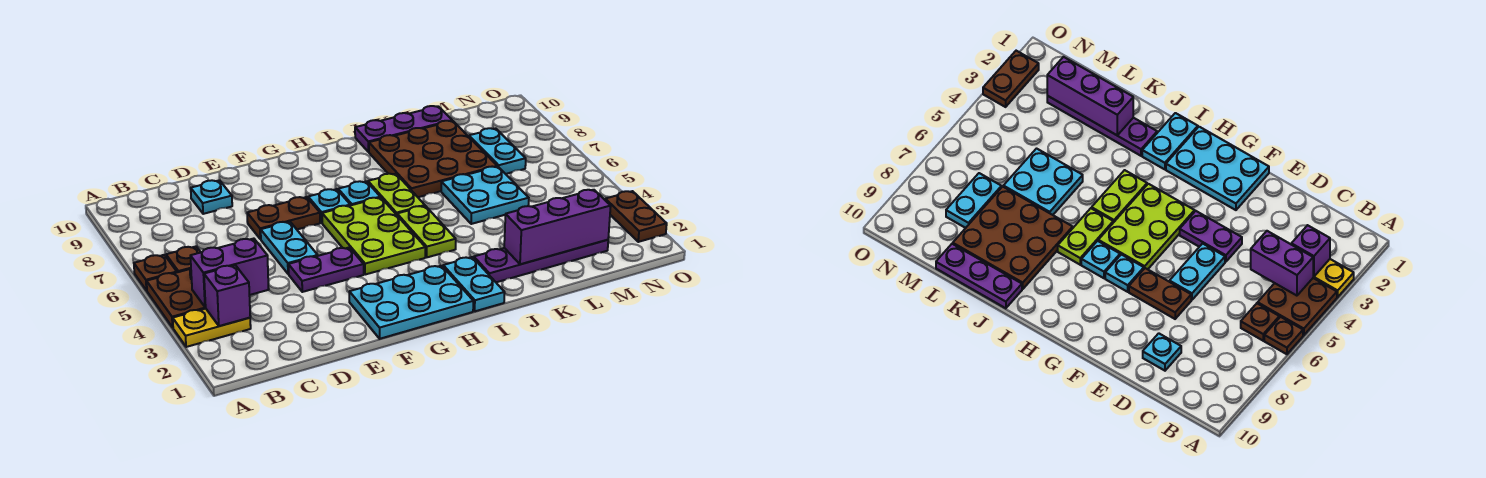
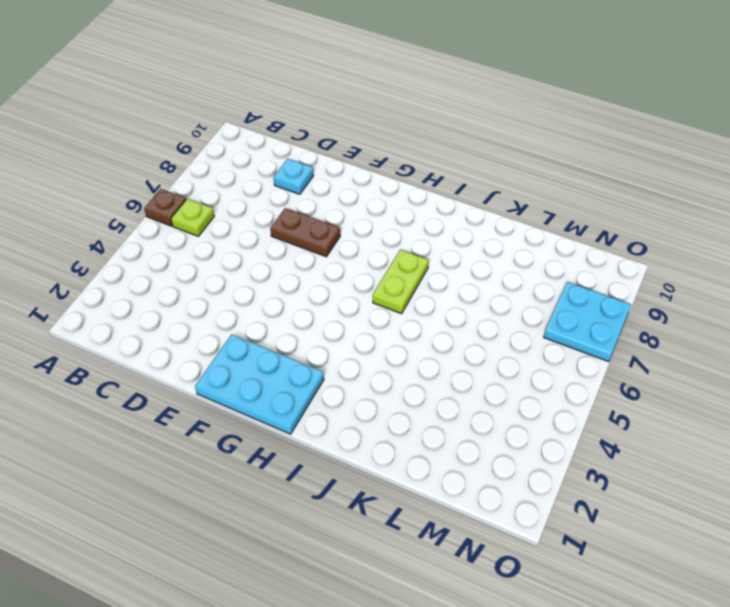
lime 1x1 plate [171,199,214,236] -> brown 1x1 plate [166,247,201,272]
cyan 2x2 plate [544,282,631,362] -> cyan 2x2 plate moved to [441,167,529,224]
none -> yellow 1x2 plate [173,309,251,347]
none -> brown 2x2 plate [147,269,206,328]
none -> purple 1x2 plate [288,247,364,292]

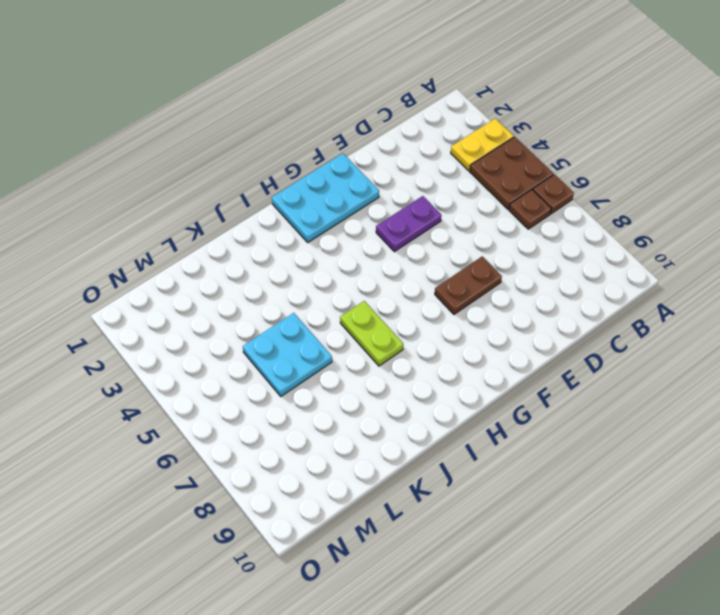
none -> cyan 1x1 plate [191,180,232,214]
none -> cyan 1x2 plate [261,222,318,274]
none -> lime 2x3 plate [322,197,425,275]

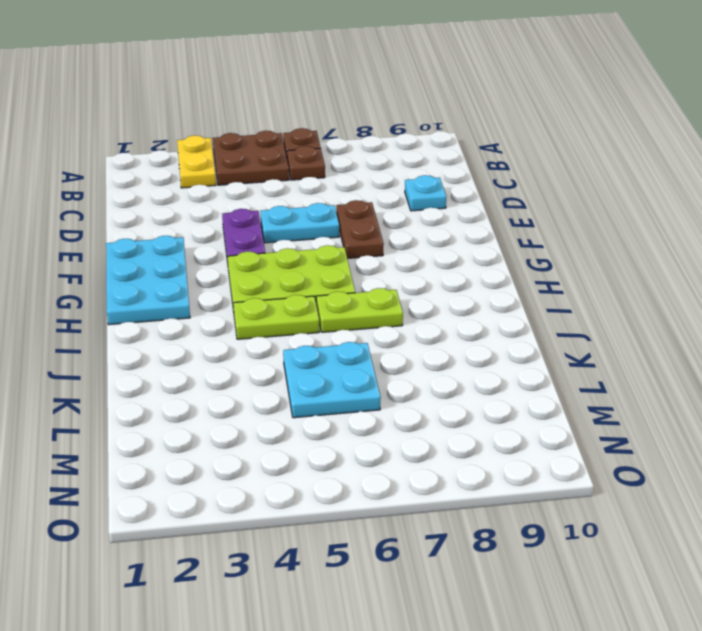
none -> cyan 1x1 plate [308,189,350,223]
none -> cyan 1x1 plate [338,181,380,205]
none -> cyan 1x2 plate [443,257,505,311]

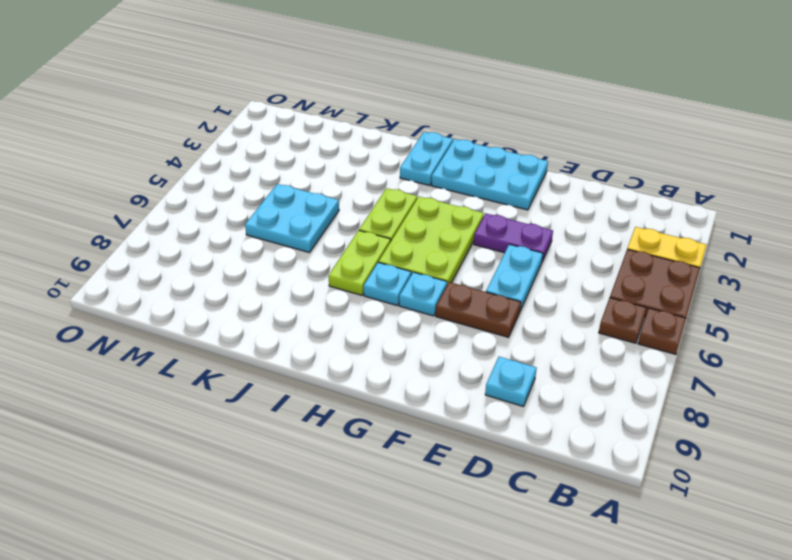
none -> purple 1x4 plate [474,240,608,282]
none -> brown 3x3 plate [369,121,497,197]
none -> purple 1x3 plate [355,106,452,152]

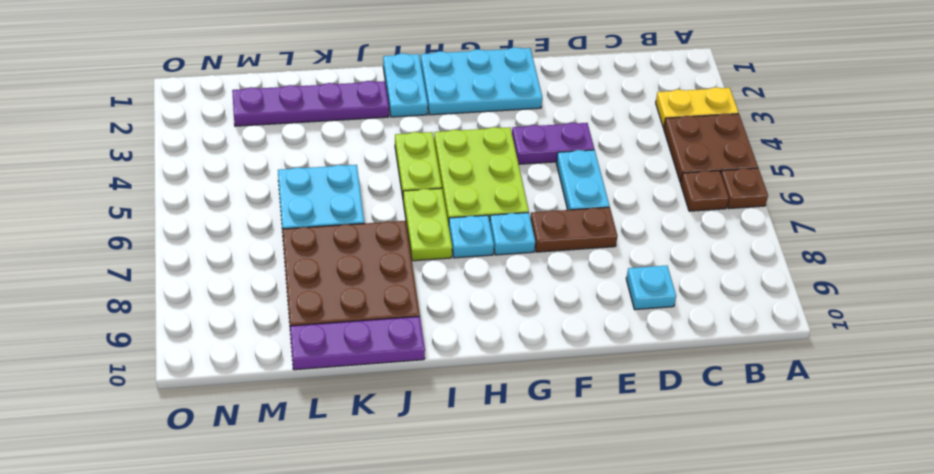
none -> cyan 1x2 plate [469,128,526,174]
none -> brown 1x2 plate [605,191,667,242]
none -> purple 1x1 brick [204,265,250,326]

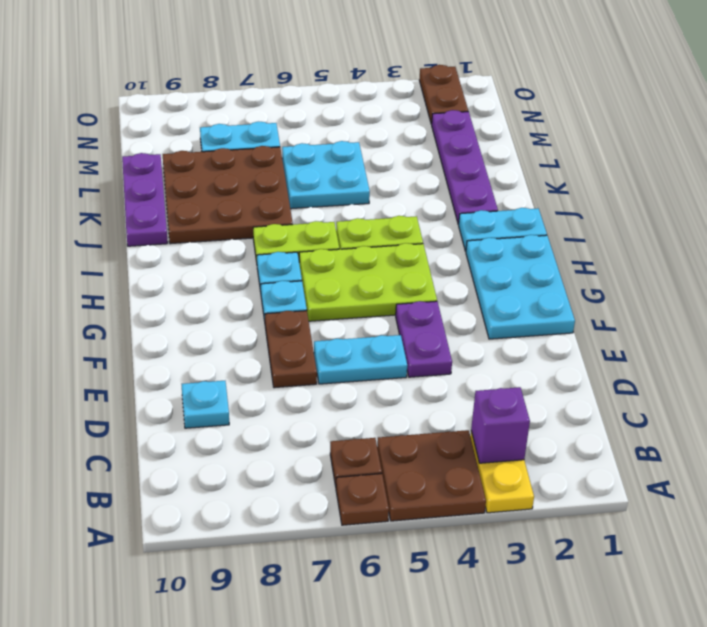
brown 1x2 plate [419,65,468,124] -> brown 1x2 plate turned to [605,191,667,242]
none -> purple 1x2 brick [190,239,269,307]
none -> purple 1x3 brick [504,190,611,264]

